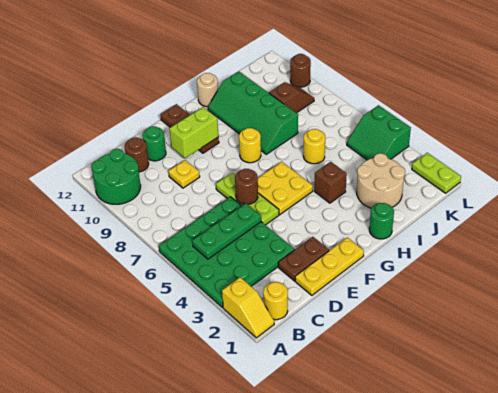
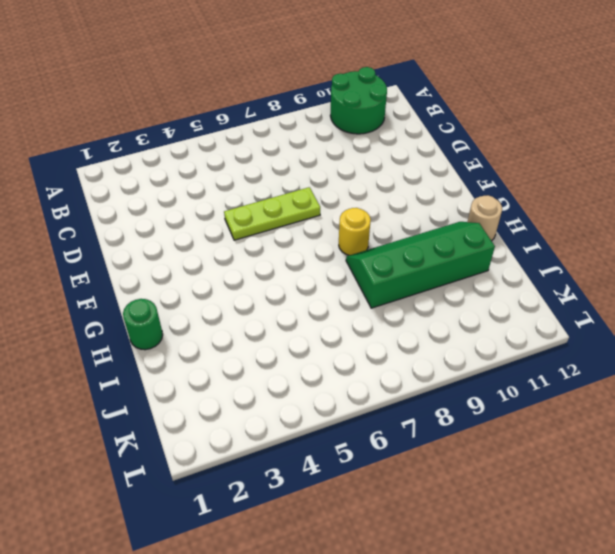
none -> yellow 1x2 slope [222,277,274,338]
none -> green 4x4 plate [159,197,295,308]
none -> yellow 1x1 round brick [263,282,288,320]

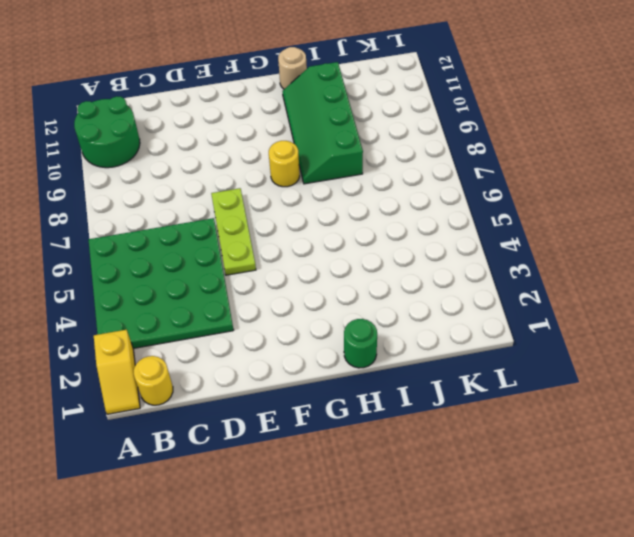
none -> brown 1x1 round brick [125,137,149,172]
none -> yellow 1x3 plate [295,237,364,295]
none -> brown 1x2 plate [278,237,329,281]

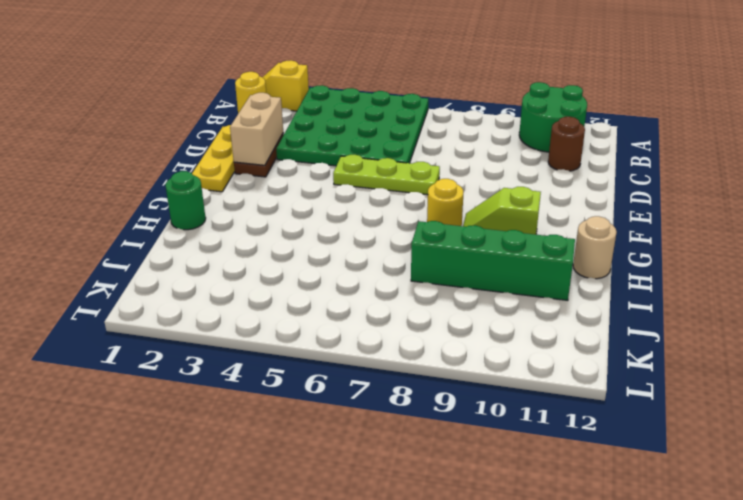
tan 1x2 brick [230,93,283,165] -> none
lime 1x2 slope [463,187,541,235] -> none
none -> yellow 1x1 plate [168,160,200,188]
none -> green 1x1 round brick [142,126,166,161]
none -> yellow 2x2 plate [258,162,313,215]

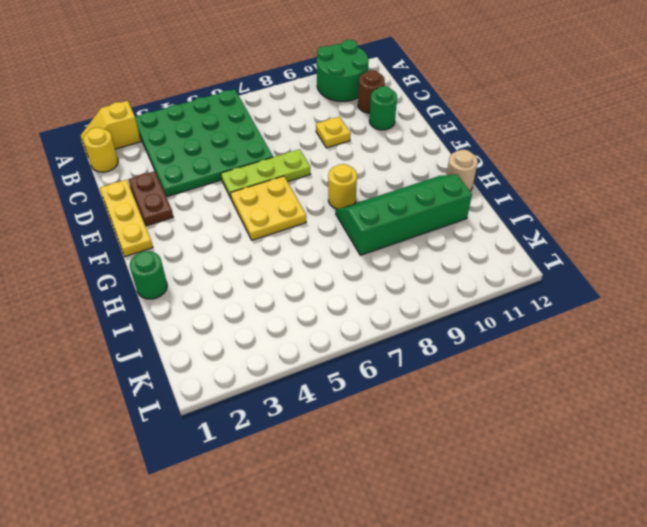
none -> brown 1x3 plate [160,104,219,153]
none -> brown 1x1 brick [314,162,347,203]
none -> tan 2x2 round brick [357,153,405,208]

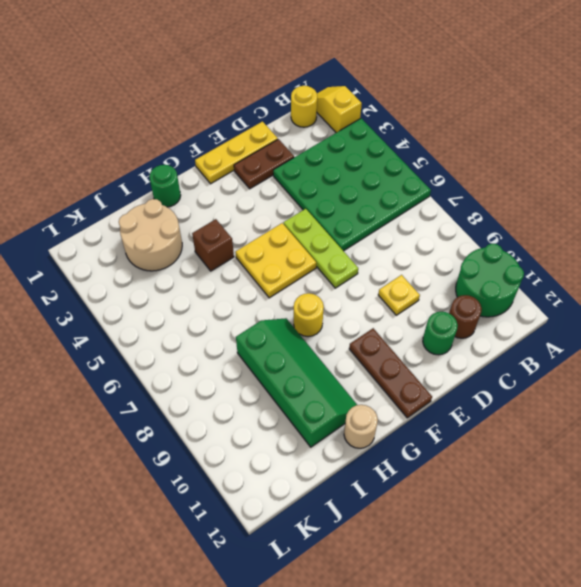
none -> yellow 1x1 round brick [303,129,325,164]
none -> brown 1x2 slope [269,82,314,113]
none -> green 2x2 slope [347,105,411,160]

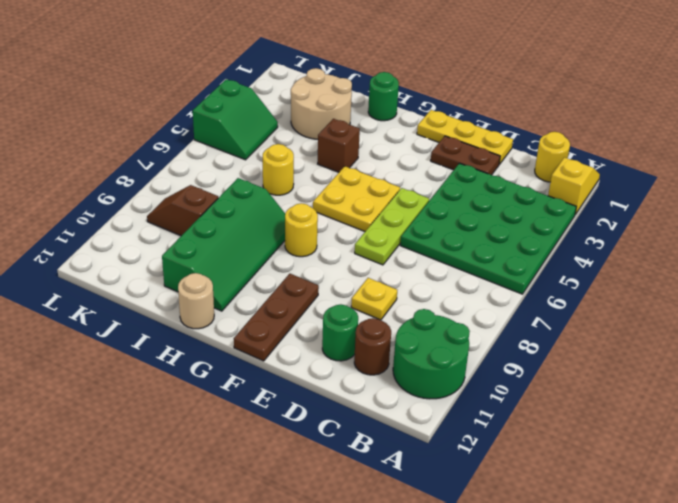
none -> lime 1x2 plate [412,153,461,193]
none -> brown 1x1 round brick [290,54,311,87]
none -> green 1x3 plate [192,203,261,259]

